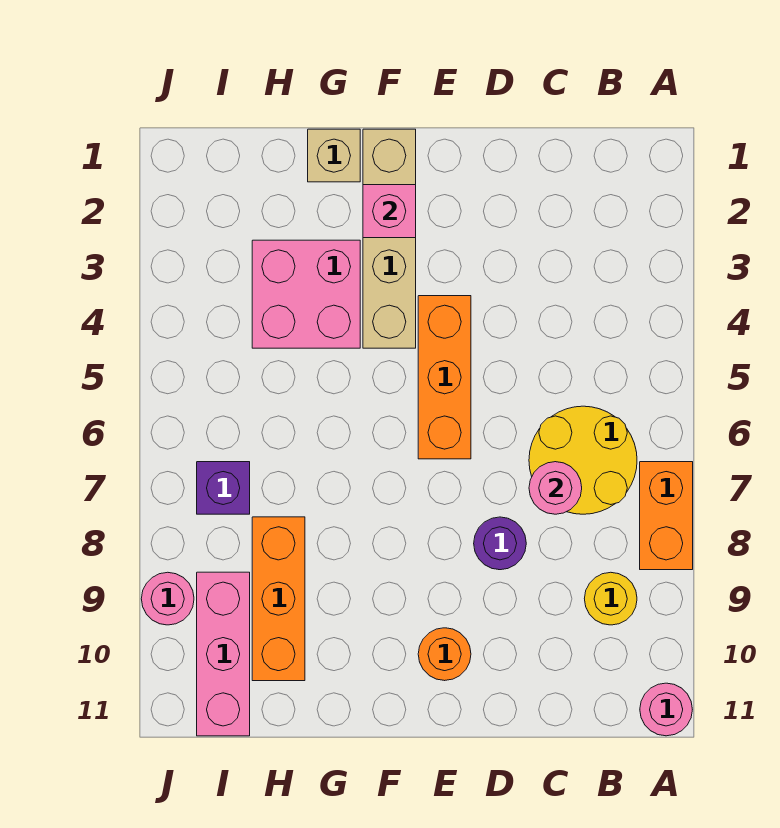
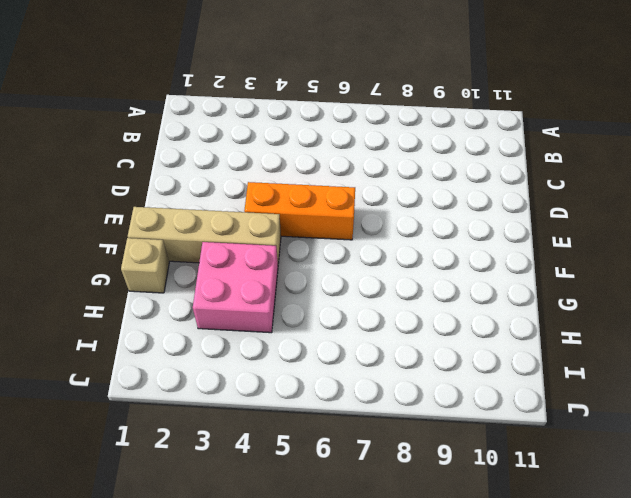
none -> orange 1x2 brick [640,462,693,570]
none -> pink 1x1 round brick [640,683,692,736]
none -> yellow 2x2 round brick [529,406,637,514]

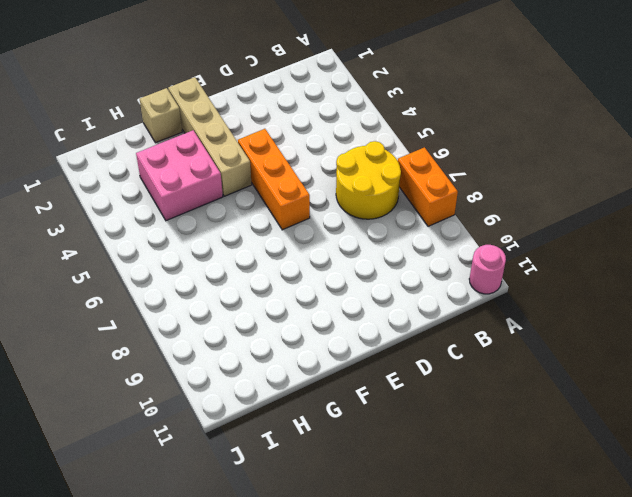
none -> yellow 1x1 round brick [584,572,637,625]
none -> purple 1x1 round brick [474,517,526,570]
none -> orange 1x1 round brick [418,628,471,681]

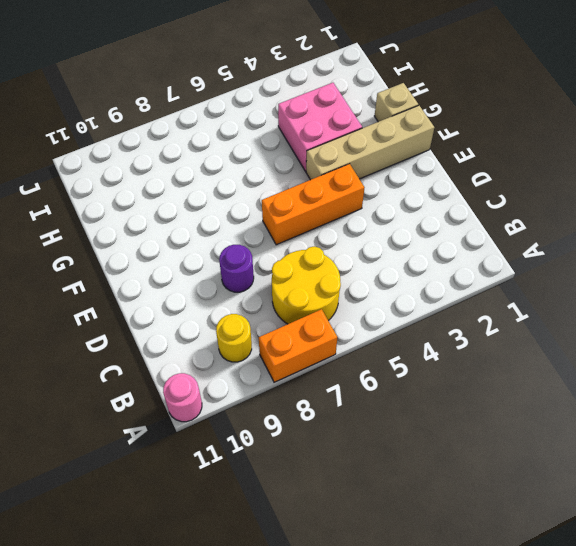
none -> orange 1x1 round brick [418,628,471,681]
none -> orange 1x3 brick [252,517,305,681]
none -> purple 1x1 brick [197,462,250,514]

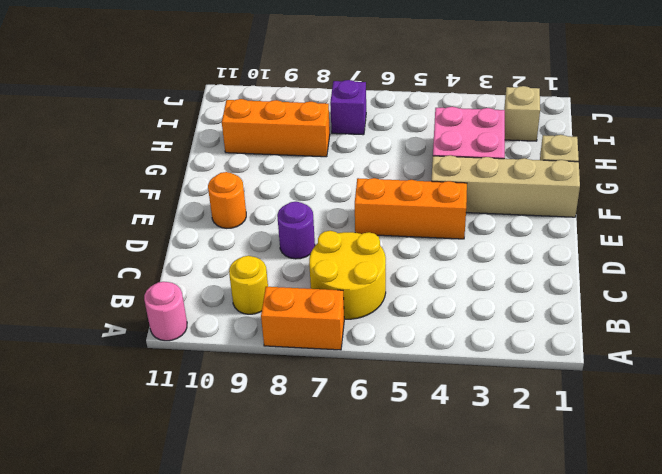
tan 1x1 brick [504,86,540,141] -> none
none -> pink 1x3 brick [197,572,250,736]
none -> pink 1x1 round brick [141,572,194,625]
none -> pink 1x1 round brick [529,462,582,514]

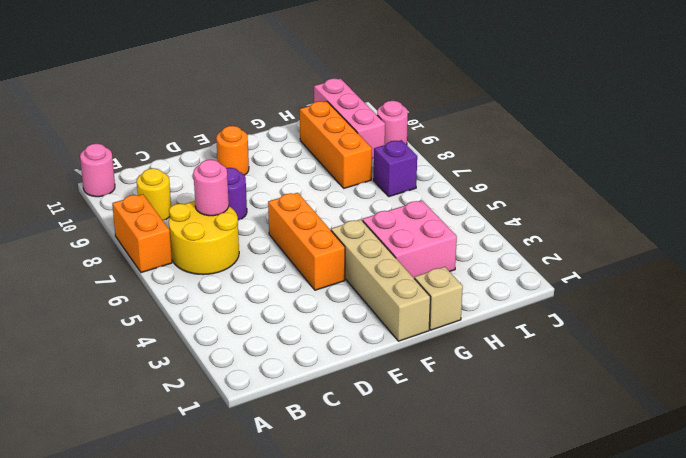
none -> pink 1x1 brick [363,185,416,238]

